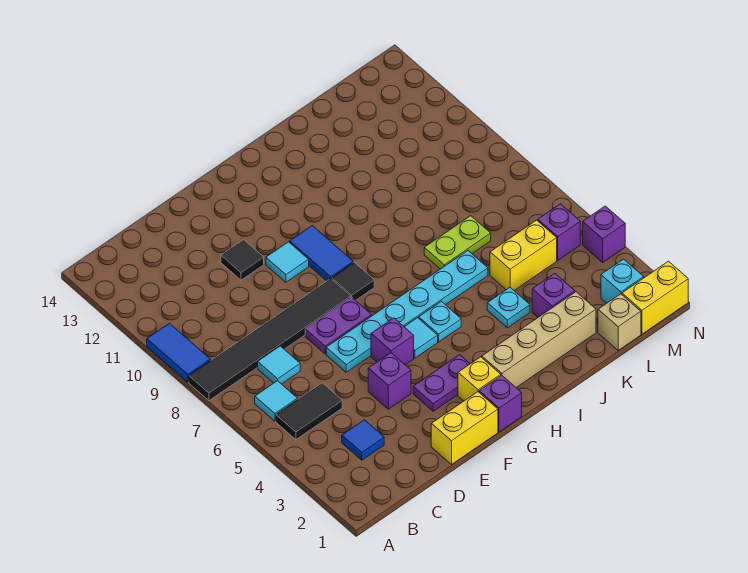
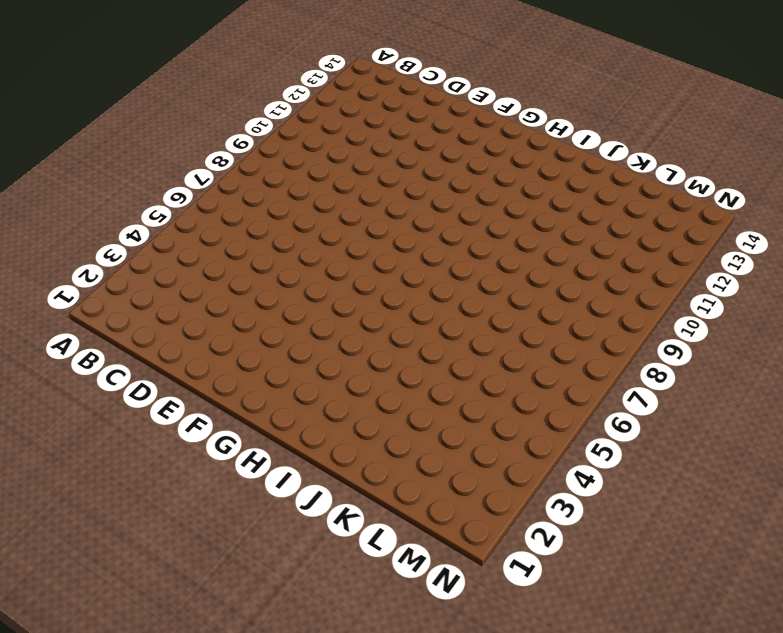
none -> black 1x6 tile [189,279,351,401]
none -> blue 1x2 tile [147,323,211,382]
none -> black 1x2 tile [276,383,342,440]
none -> cyan 1x1 tile [255,381,298,421]

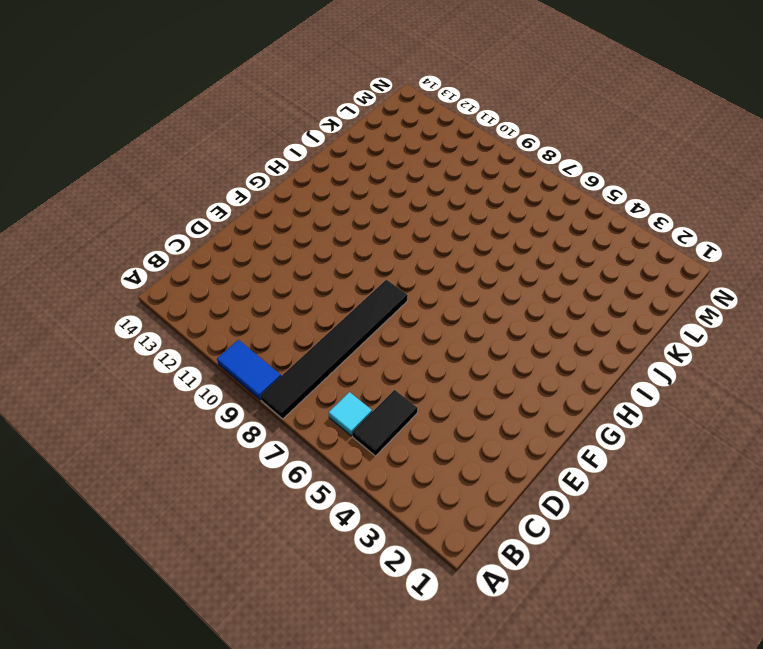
none -> blue 1x1 tile [342,420,384,460]
none -> cyan 1x1 tile [258,346,300,384]
none -> yellow 1x2 brick [431,392,498,464]
none -> purple 1x1 brick [368,353,411,409]

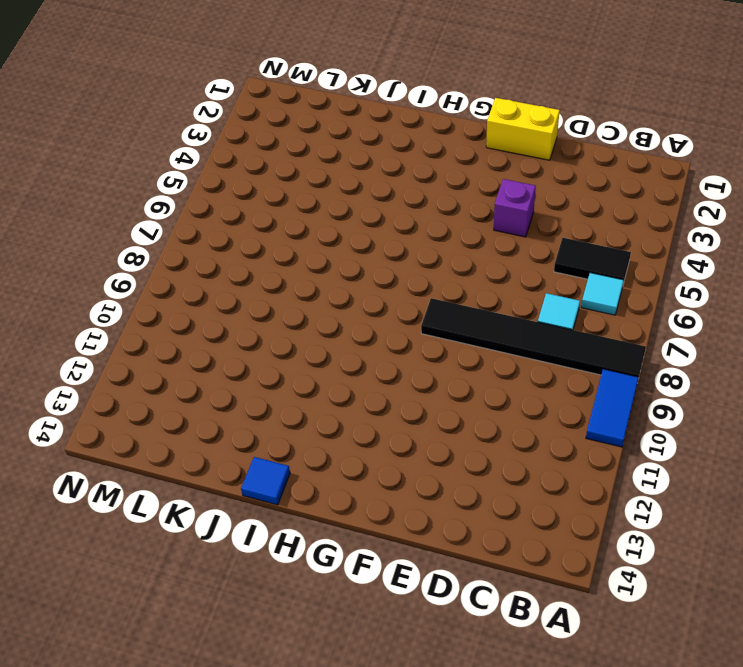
blue 1x1 tile [241,457,290,505] -> blue 1x1 tile moved to [342,420,384,460]
none -> cyan 1x6 plate [326,251,488,372]
none -> purple 1x2 plate [305,297,372,354]
none -> black 1x1 tile [221,240,264,280]
none -> purple 1x2 plate [413,355,470,411]

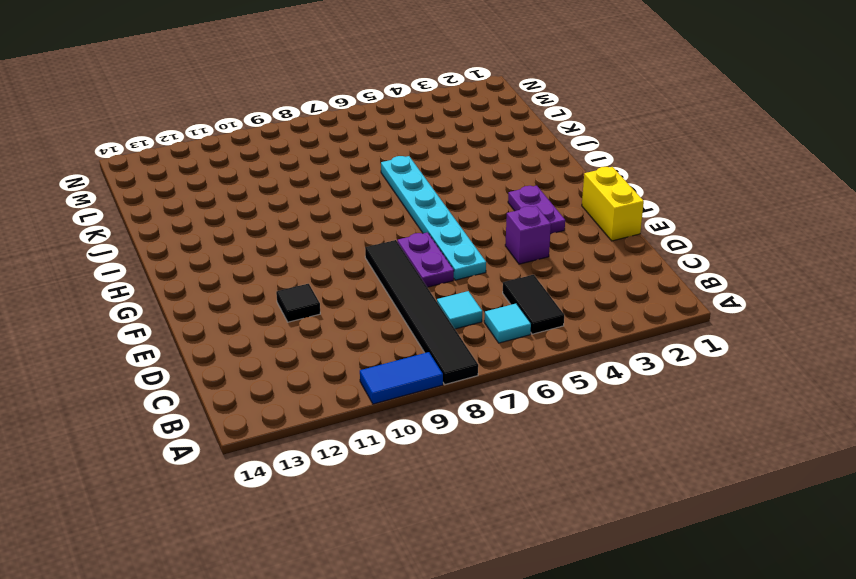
none -> blue 1x1 tile [342,420,384,460]
none -> purple 1x1 brick [371,318,414,365]
none -> cyan 1x1 tile [266,242,309,282]
none -> purple 1x1 brick [479,375,522,432]

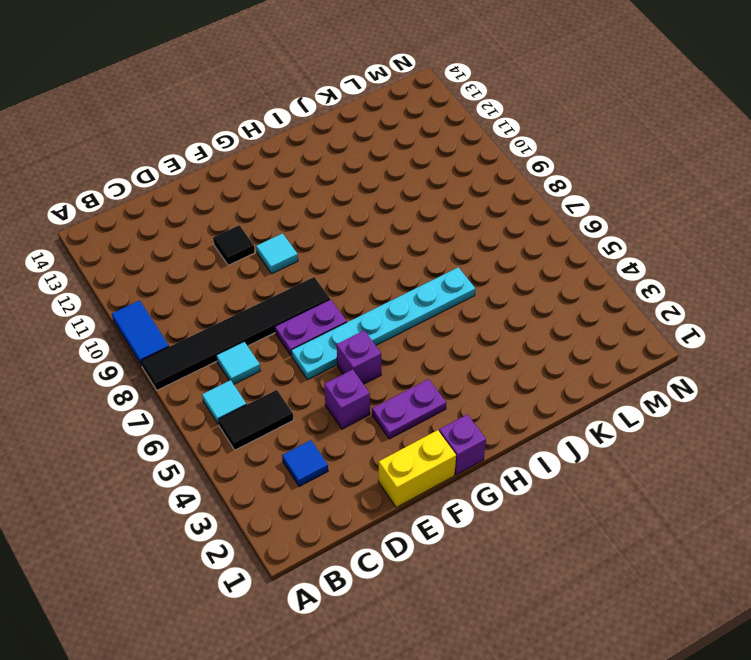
none -> yellow 1x1 brick [458,357,501,401]
none -> cyan 1x1 tile [405,318,438,358]
none -> black 1x1 tile [332,262,374,300]
none -> blue 1x2 tile [290,226,353,281]

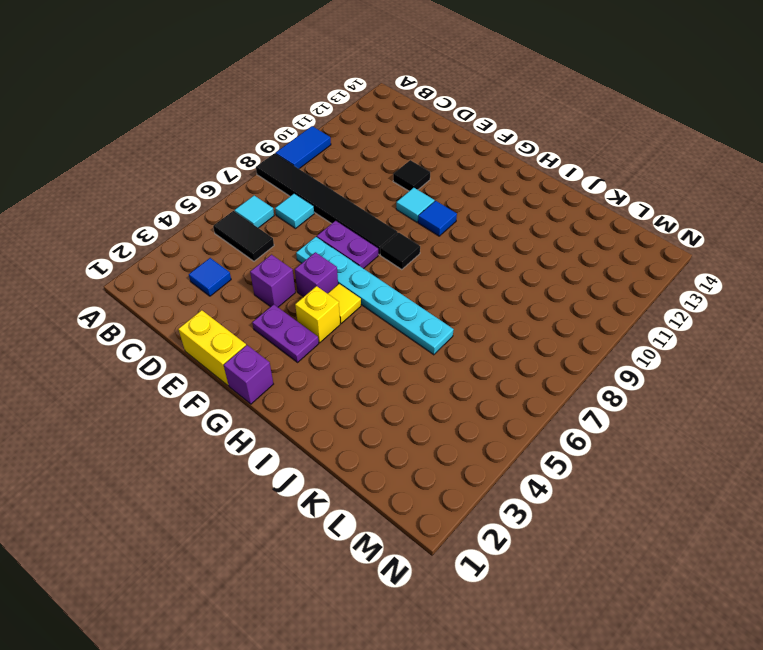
yellow 1x1 brick [295,286,340,343] -> yellow 1x1 brick moved to [458,357,501,401]
yellow 1x1 tile [328,284,361,323] -> cyan 1x1 tile [405,318,438,358]
blue 1x1 tile [418,201,457,236] -> blue 1x2 tile [290,226,353,281]
none -> tan 1x4 brick [482,292,596,387]
none -> cyan 1x1 plate [419,301,461,342]
none -> cyan 1x1 plate [487,288,530,328]
none -> lime 1x2 plate [424,216,491,269]

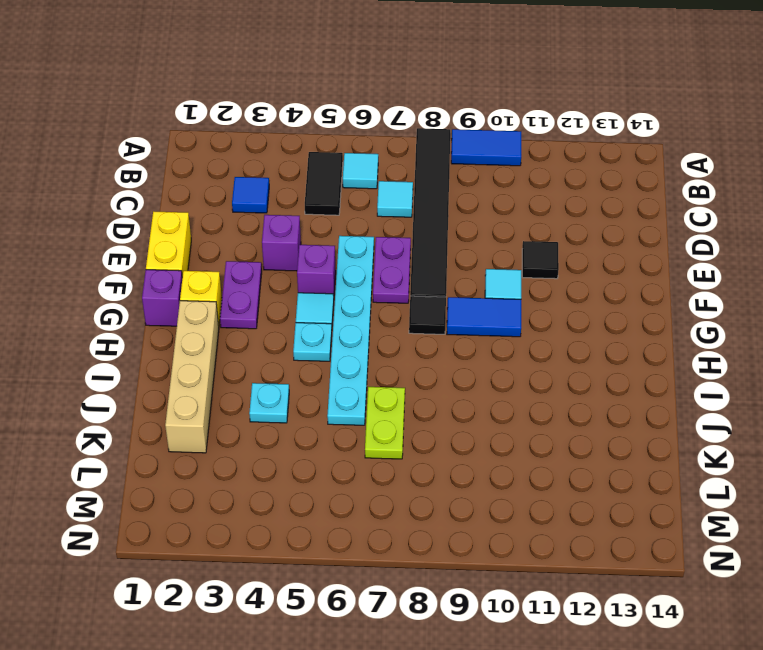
none -> purple 1x1 brick [532,273,575,317]
none -> yellow 1x2 brick [490,220,557,290]
none -> tan 1x1 brick [598,294,641,350]
none -> yellow 1x2 brick [622,261,688,334]

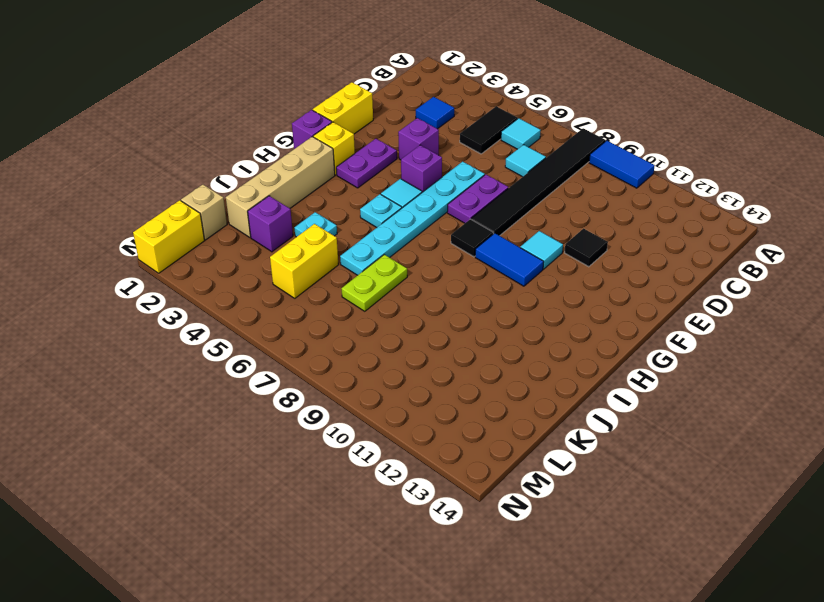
none -> cyan 1x1 brick [601,259,644,303]
none -> purple 1x1 brick [538,204,580,260]
none -> purple 1x1 brick [583,206,625,262]

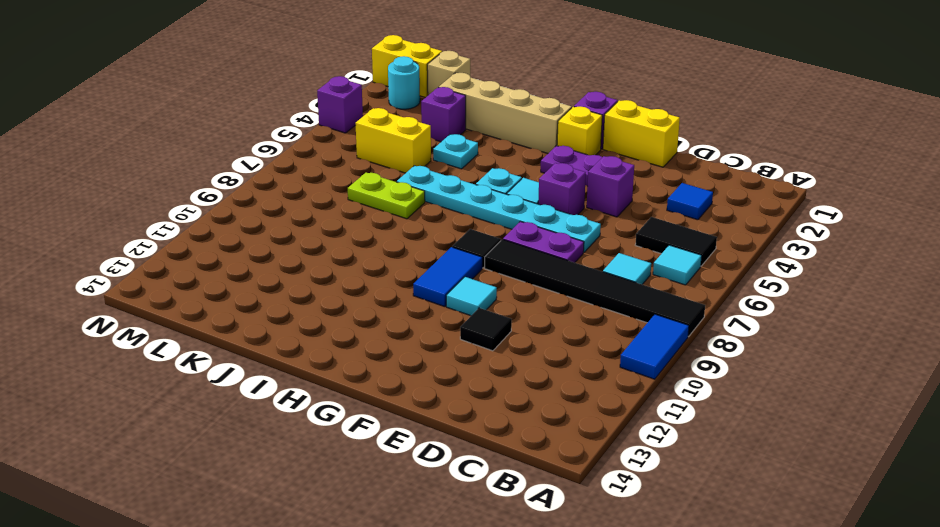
cyan 1x1 round brick [388,56,420,109] -> cyan 1x1 brick [601,259,644,303]
none -> purple 1x1 brick [538,204,580,260]

